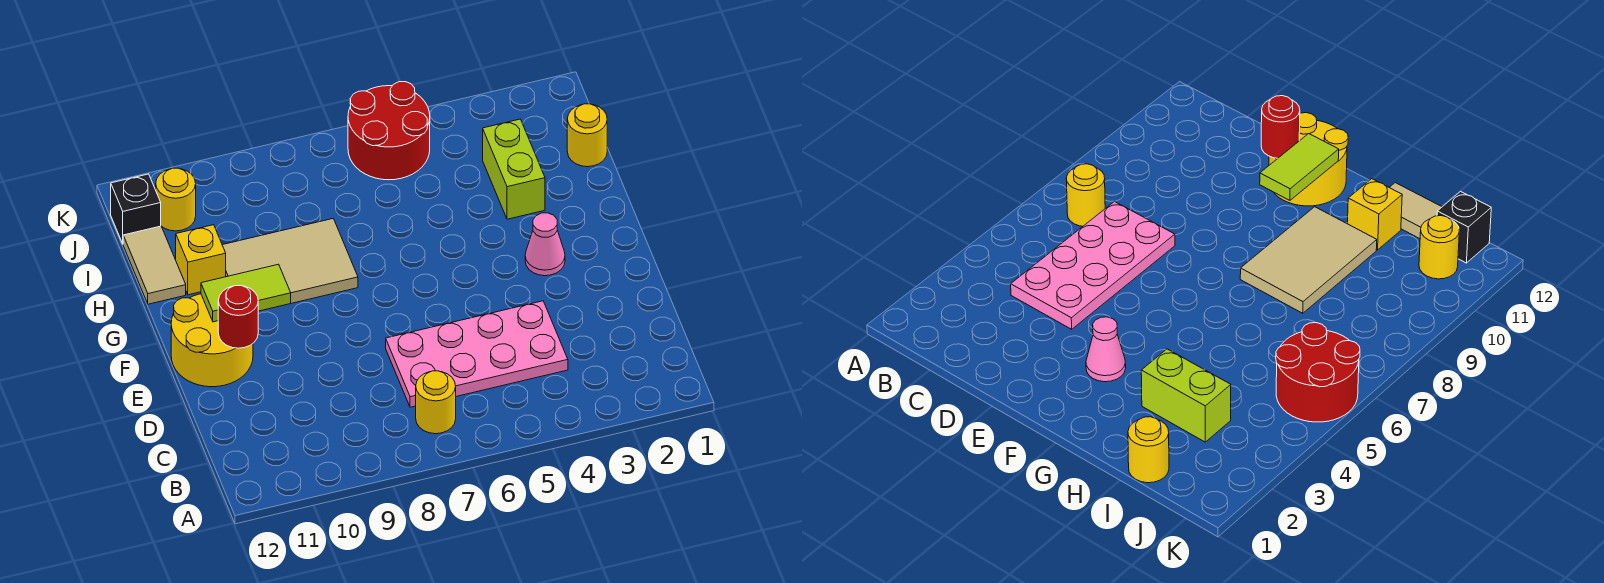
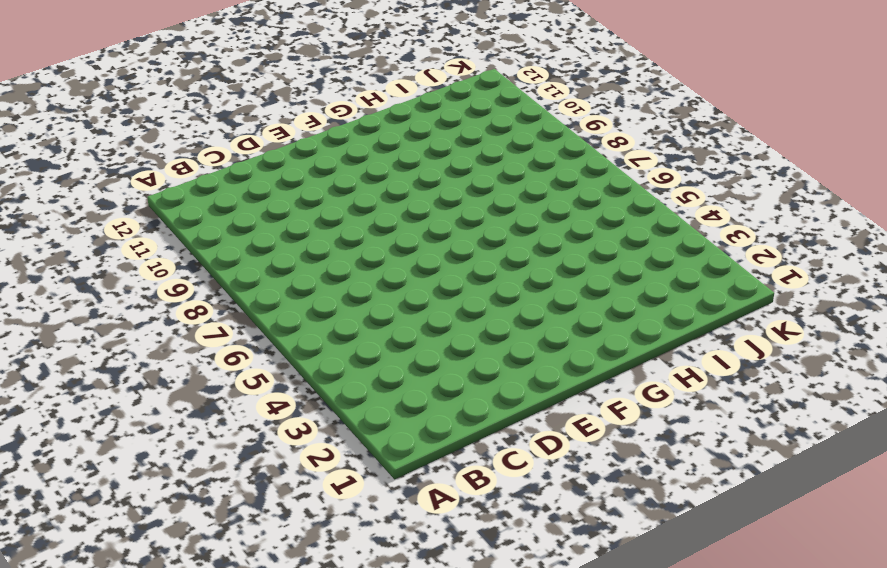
none -> yellow 1x1 round brick [416,371,456,434]
none -> pink 2x4 plate [386,301,568,407]
none -> yellow 2x2 round brick [171,294,253,387]

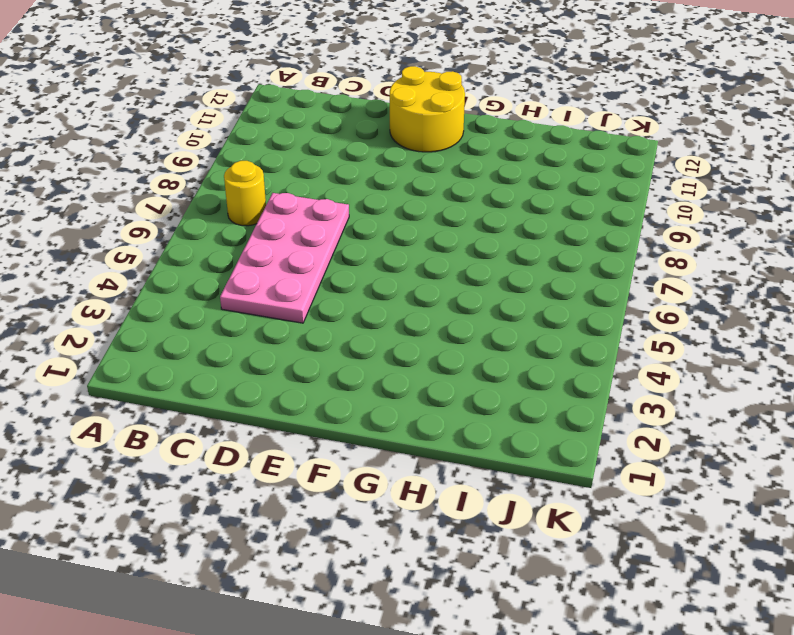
none -> pink 1x1 cone [525,213,565,276]
none -> tan 2x3 tile [222,219,358,303]
none -> lime 1x2 brick [483,119,545,219]

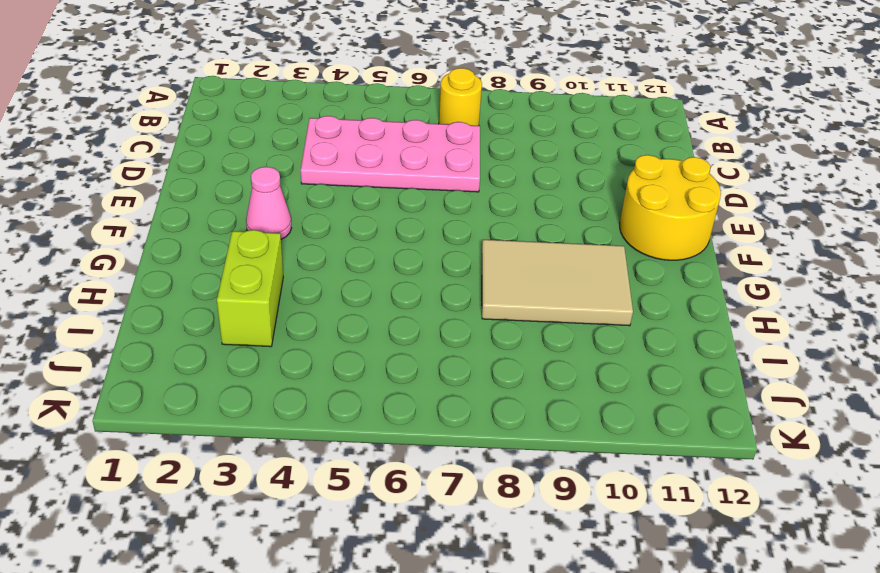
none -> yellow 1x1 brick [176,225,226,295]
none -> tan 1x2 tile [123,226,186,304]
none -> yellow 1x1 round brick [567,104,607,167]

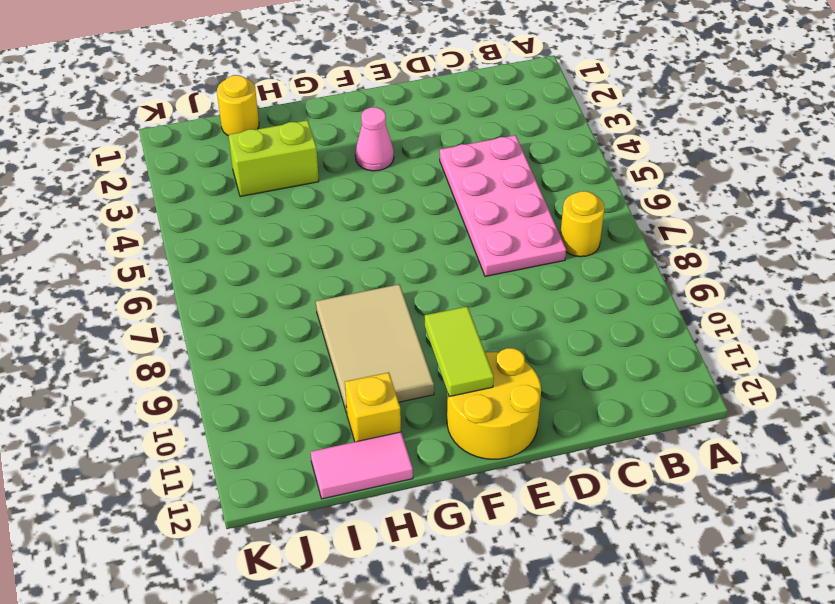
pink 1x2 tile [311,432,413,499] -> tan 1x2 tile [123,226,186,304]
none -> red 2x2 round brick [348,82,430,180]
none -> yellow 1x1 round brick [156,168,196,231]
none -> black 1x1 brick [111,174,161,243]

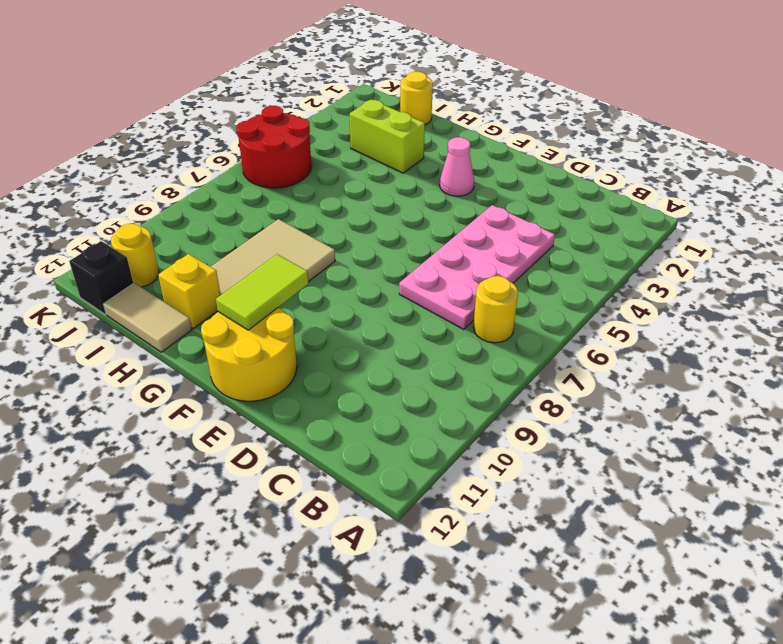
none -> red 1x1 round brick [218,286,258,348]

